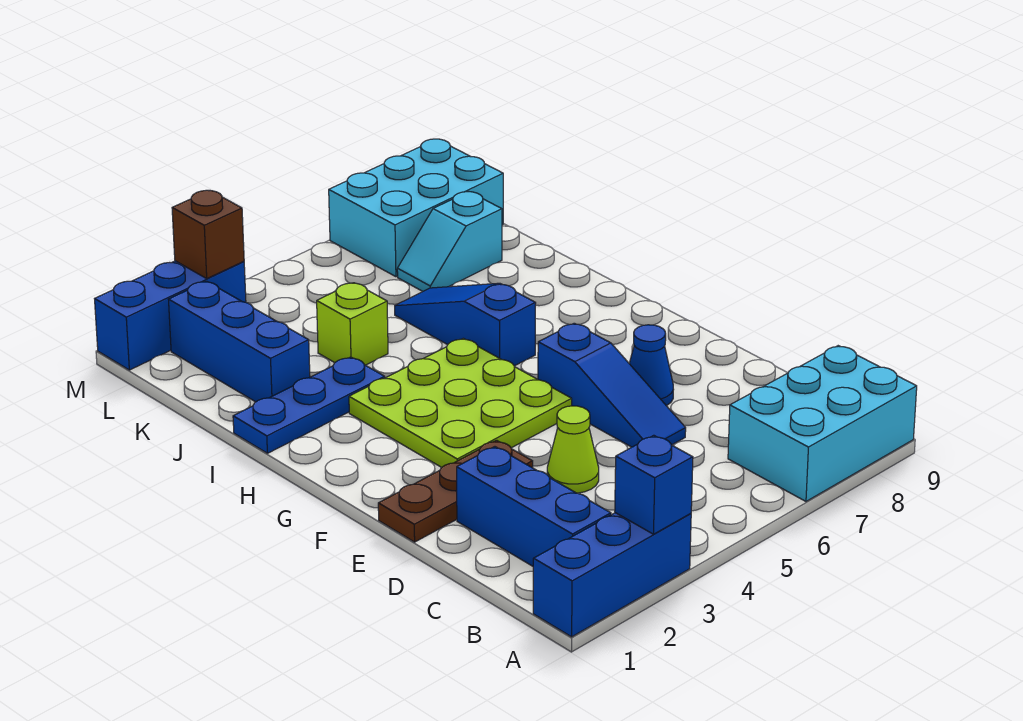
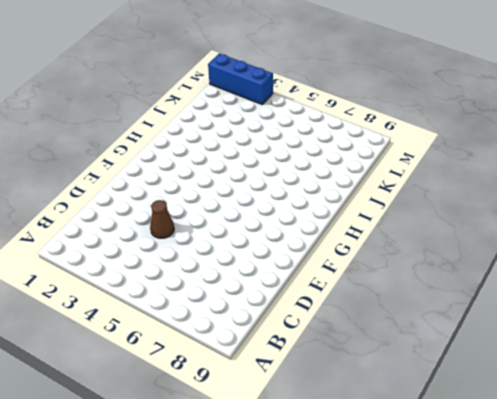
brown 1x1 cone [150,200,174,238] -> lime 1x1 cone [547,406,599,493]
none -> blue 1x3 brick [533,513,691,637]
none -> cyan 2x3 brick [728,346,917,501]
none -> blue 1x3 brick [457,447,611,566]

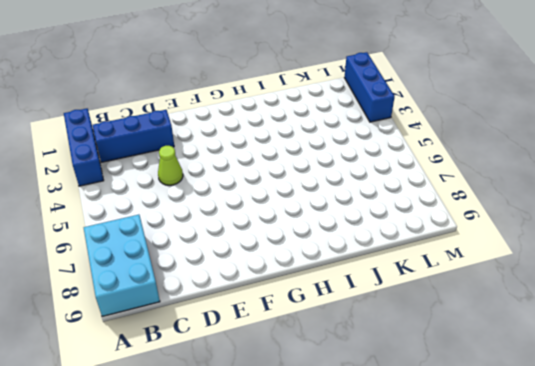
none -> blue 1x3 slope [538,323,686,447]
none -> brown 1x3 plate [378,440,533,542]
none -> blue 1x1 cone [629,325,674,406]

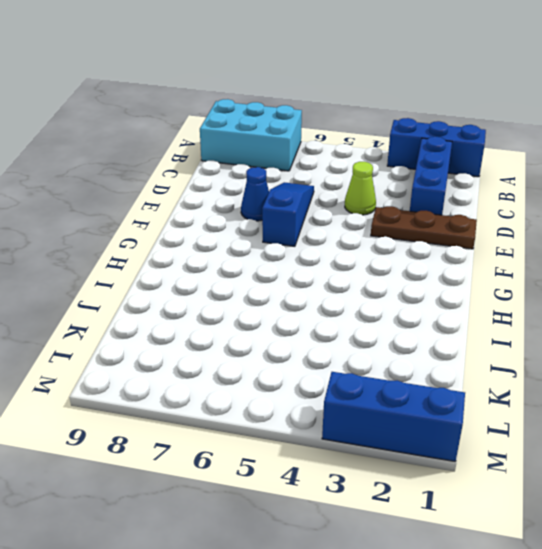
none -> lime 3x3 plate [349,338,572,467]
none -> blue 1x3 slope [395,283,536,366]
none -> blue 1x3 plate [233,357,385,453]

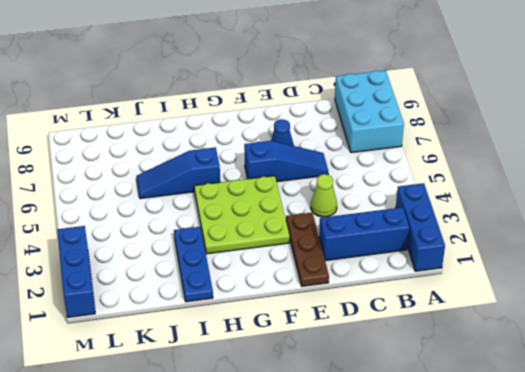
none -> blue 1x3 brick [168,281,310,402]
none -> lime 1x1 brick [317,283,388,365]
none -> cyan 1x2 slope [397,192,502,292]

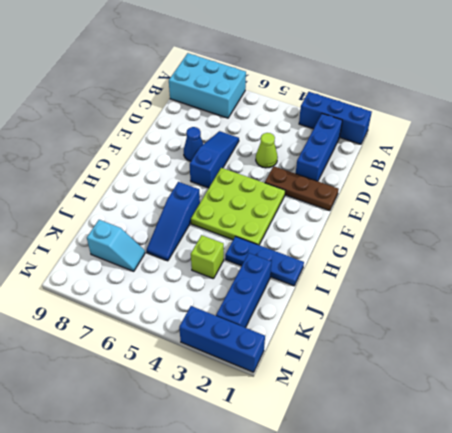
none -> cyan 2x3 brick [329,139,503,277]
none -> blue 1x1 brick [615,435,693,534]
none -> brown 1x1 brick [172,190,244,278]

